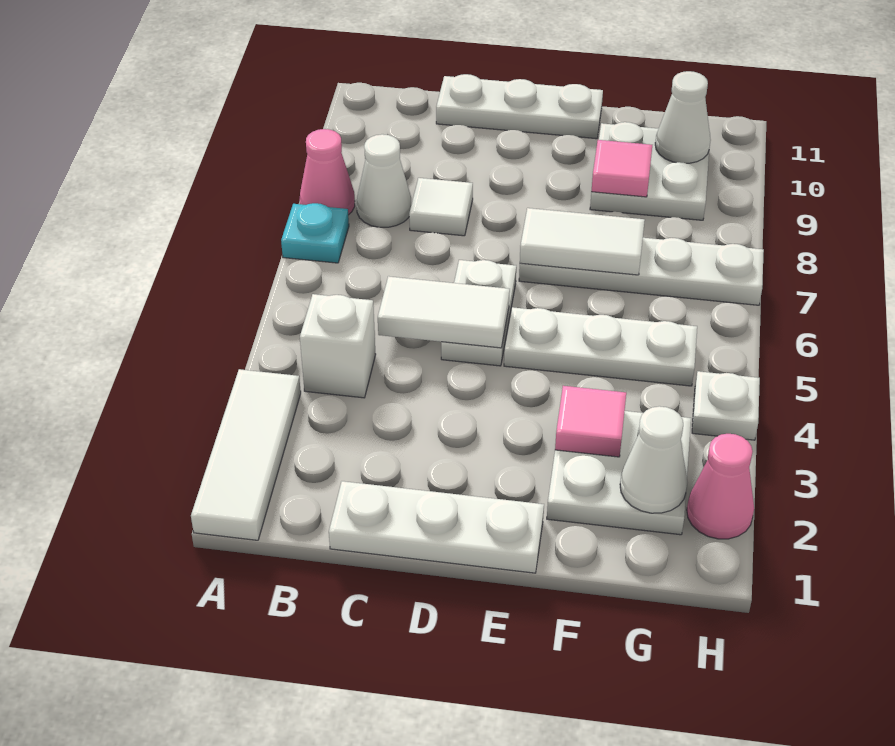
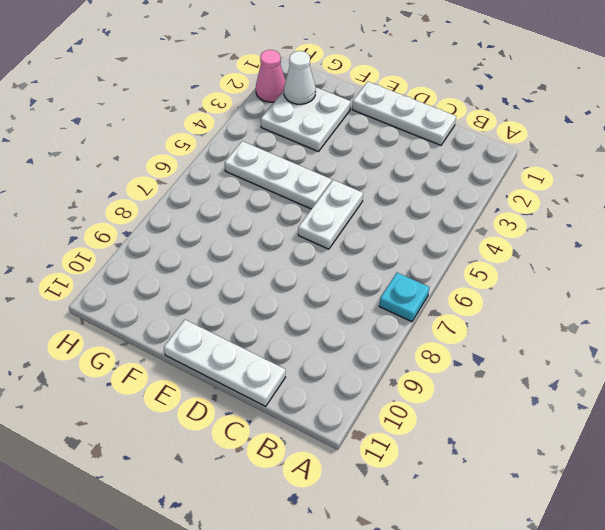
none -> white 1x3 tile [191,369,301,540]
none -> pink 1x1 cone [300,129,355,215]
none -> white 1x1 brick [300,294,376,398]

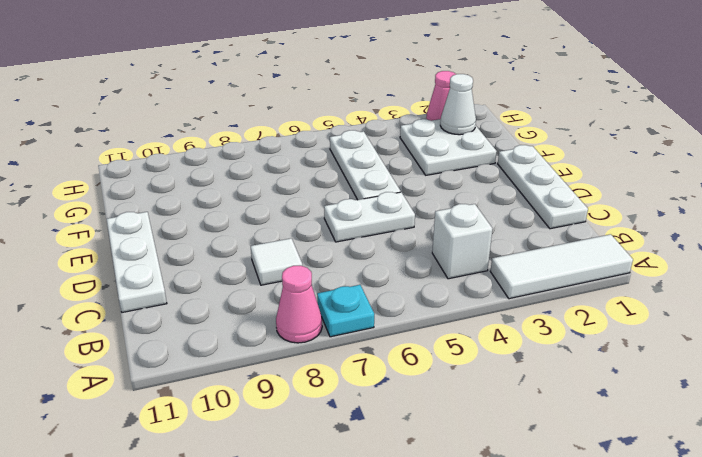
none -> white 1x1 cone [357,134,411,227]
none -> white 1x4 plate [519,238,764,305]
none -> white 2x2 plate [590,122,709,220]

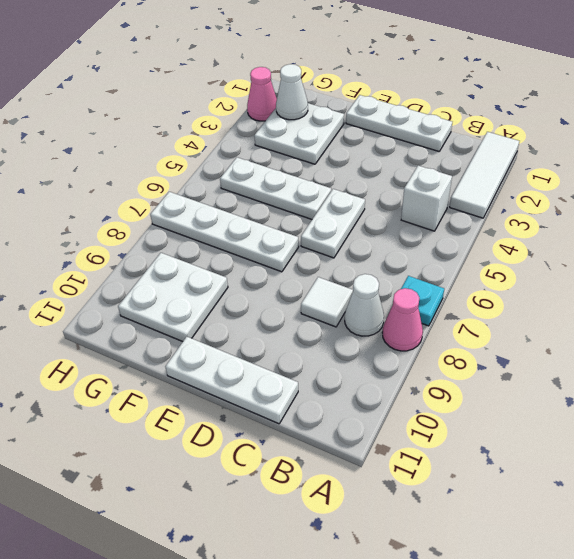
none -> white 1x1 plate [692,371,760,440]
none -> white 1x2 tile [378,276,510,348]
none -> white 1x2 tile [520,208,645,275]

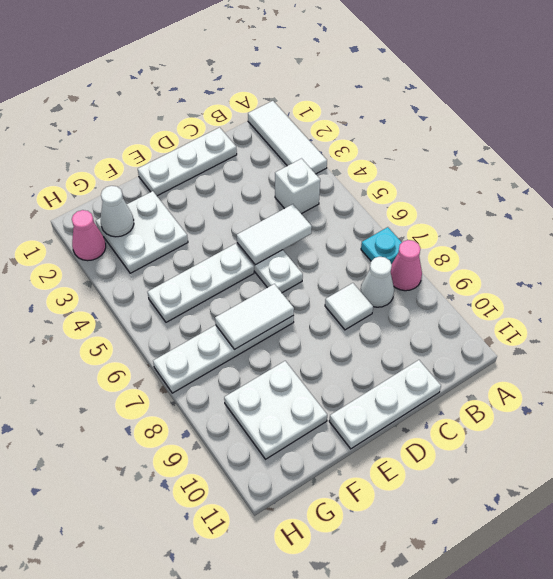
none -> white 1x1 plate [692,371,760,440]
none -> pink 1x1 tile [555,386,626,457]
none -> pink 1x1 tile [591,140,652,197]

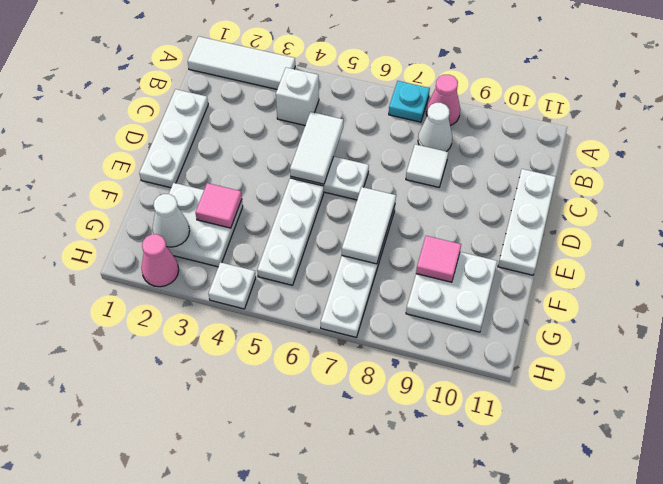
none -> white 1x1 cone [655,71,711,163]

